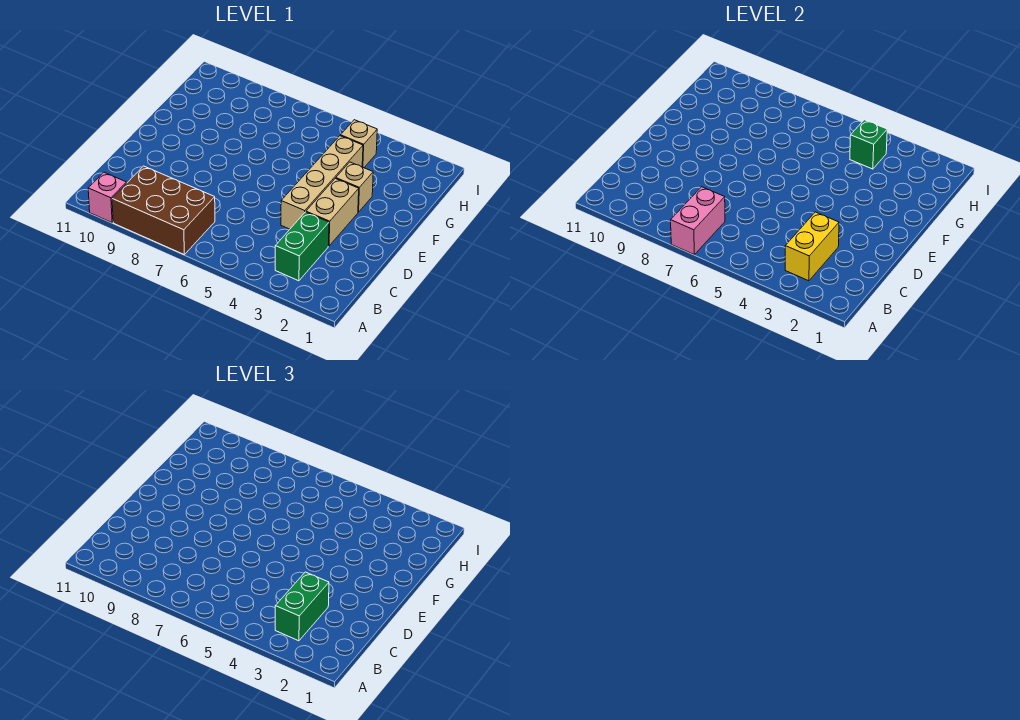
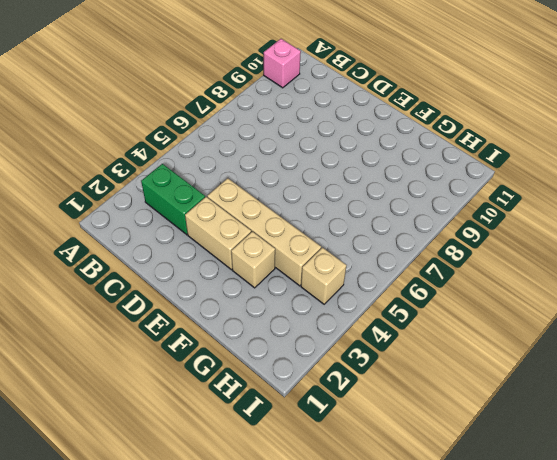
none -> brown 2x3 brick [112,166,215,254]
none -> pink 1x2 brick [671,187,725,254]

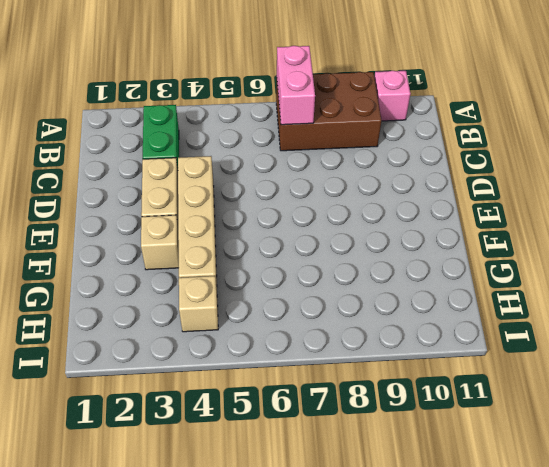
none -> yellow 1x2 brick [785,212,839,281]
none -> green 1x1 brick [850,120,888,169]

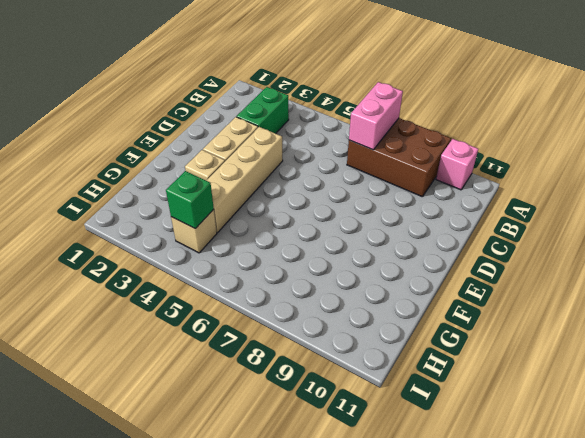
none -> yellow 1x2 brick [785,212,839,281]
none -> green 1x2 brick [275,572,329,641]

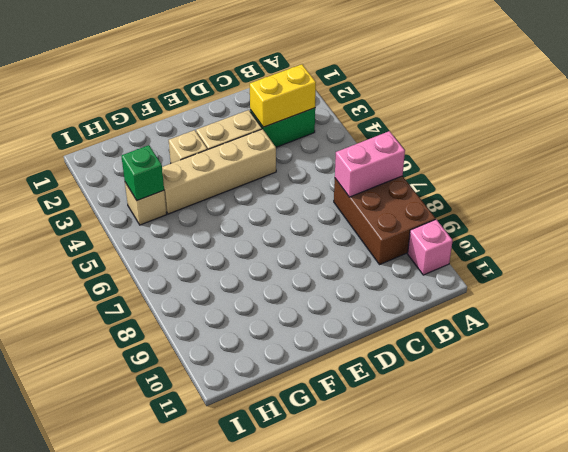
none -> green 1x2 brick [275,572,329,641]

